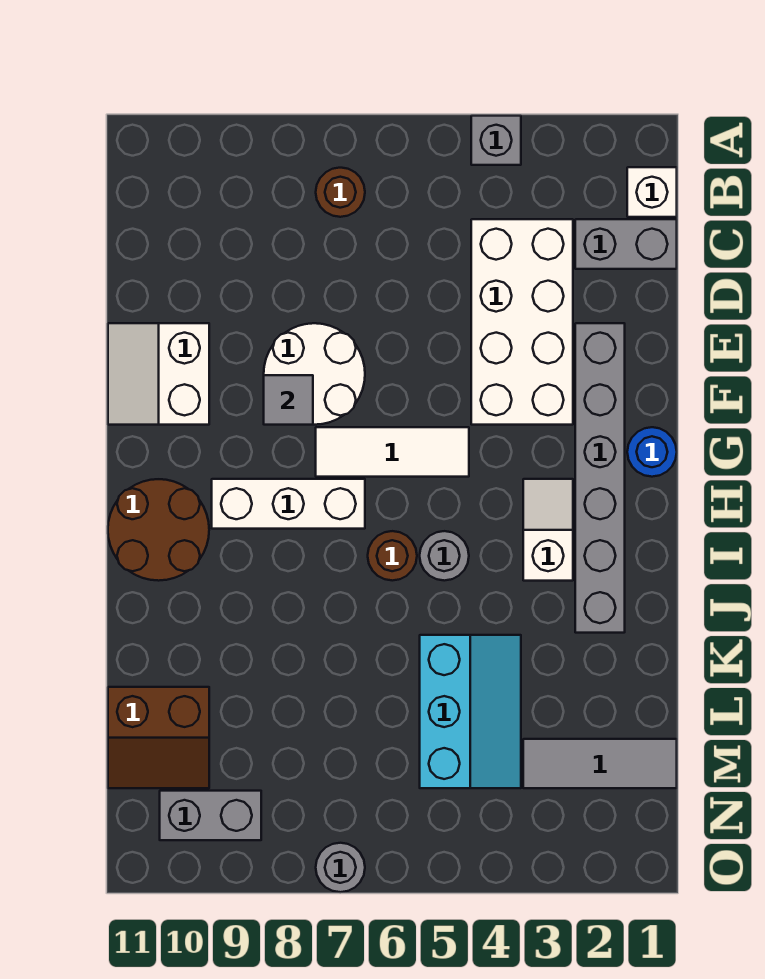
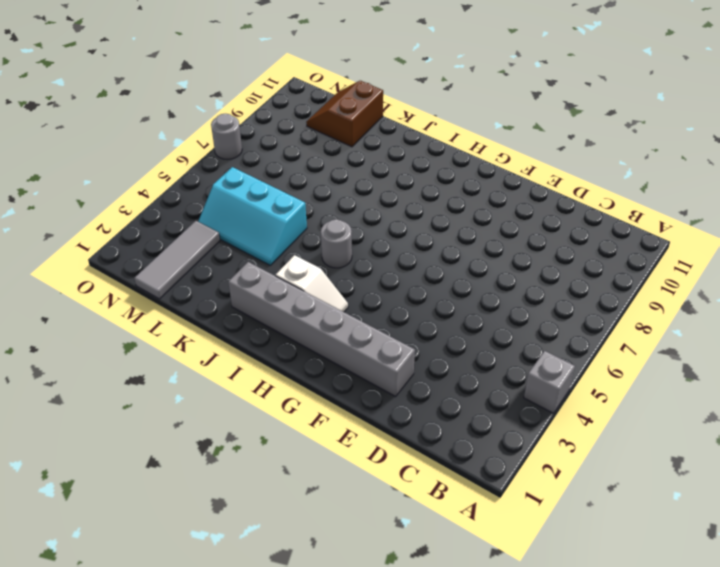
none -> white 1x1 brick [627,167,677,217]
none -> brown 1x1 round brick [316,168,365,217]
none -> grey 1x2 brick [575,219,677,269]

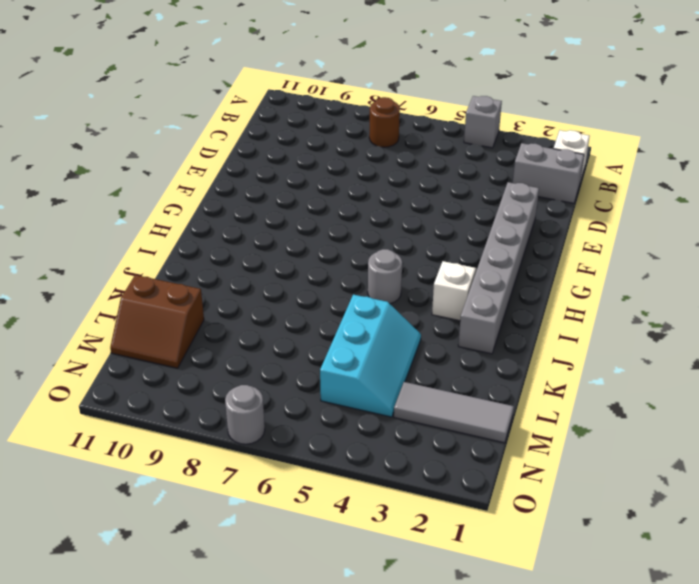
none -> white 2x4 brick [471,219,573,425]
none -> white 2x2 round brick [264,323,365,425]
none -> white 2x2 slope [108,323,209,425]

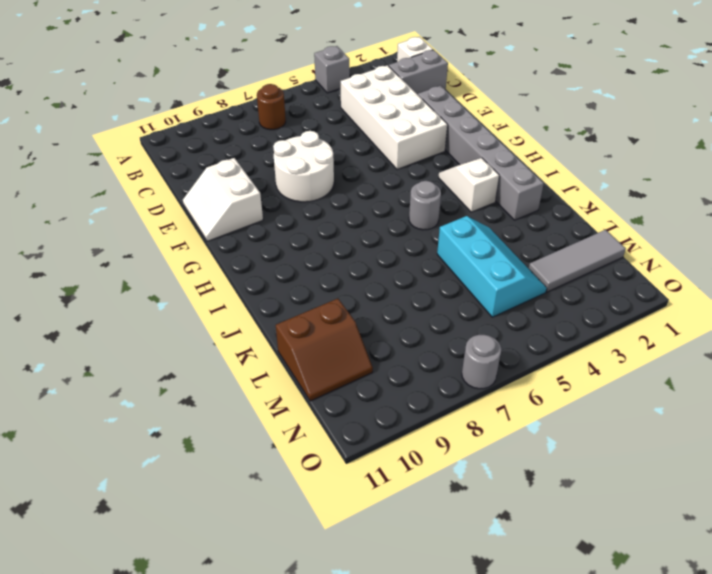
none -> blue 1x1 round brick [627,427,677,477]
none -> white 1x3 tile [316,427,469,477]
none -> white 1x3 brick [212,479,365,529]

